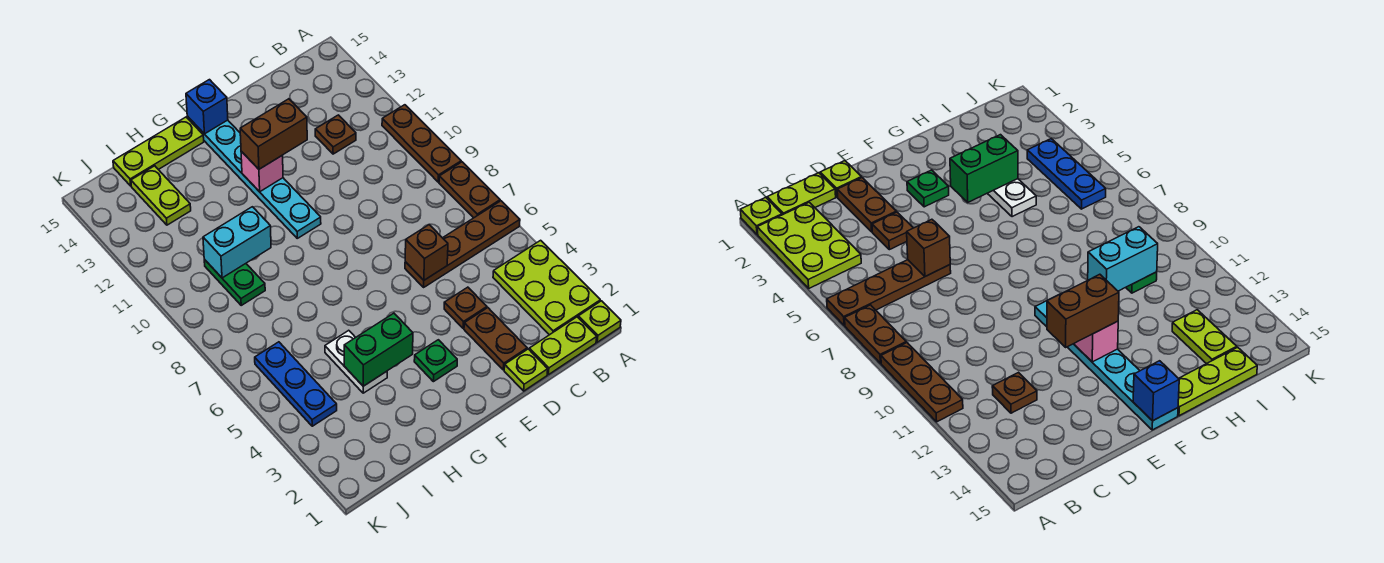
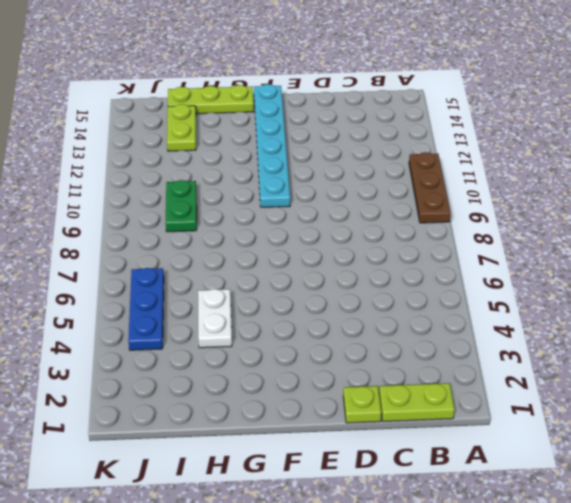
none -> lime 1x1 plate [578,301,621,342]
none -> lime 2x3 plate [493,240,600,335]
none -> brown 1x4 plate [405,201,520,287]

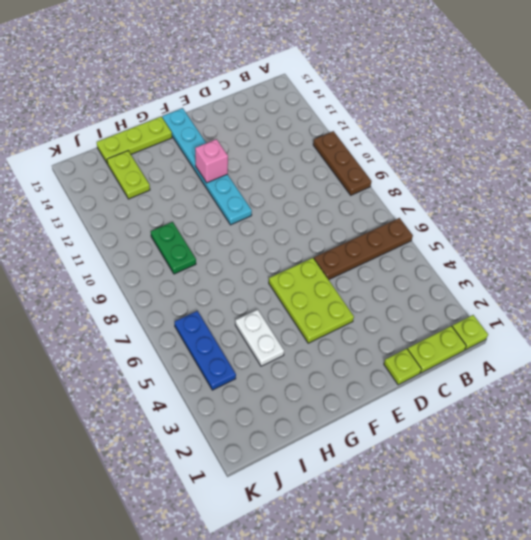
lime 2x3 plate [269,258,354,343] -> lime 2x3 plate moved to [493,240,600,335]
none -> brown 1x2 plate [439,162,500,218]
none -> brown 1x1 plate [315,115,356,154]
none -> brown 1x2 plate [464,308,527,370]

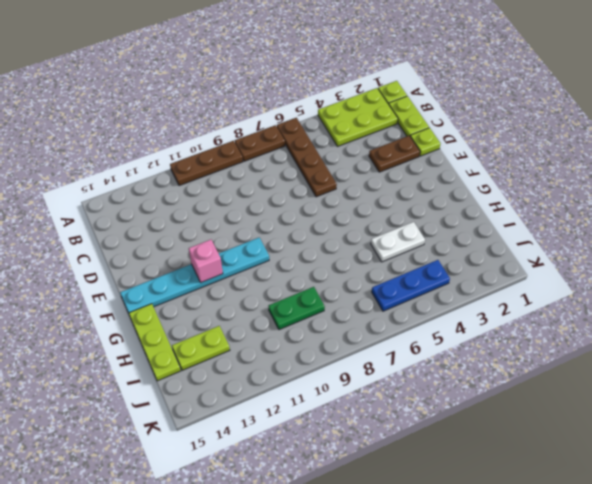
none -> brown 1x1 plate [315,115,356,154]
none -> brown 1x1 plate [444,287,487,328]
none -> green 1x1 plate [414,340,457,382]

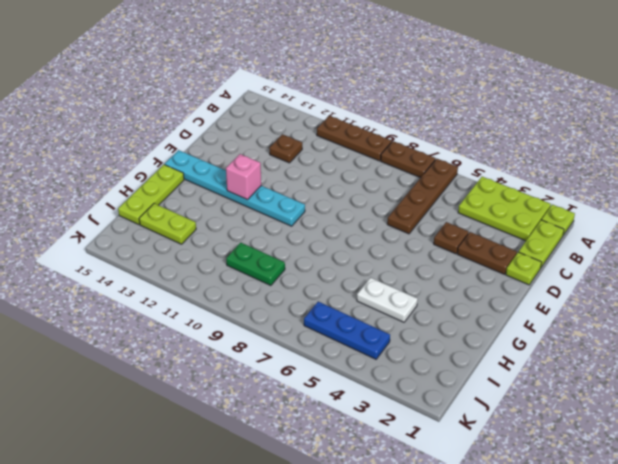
none -> green 1x1 plate [414,340,457,382]
none -> brown 1x1 brick [405,225,448,280]
none -> blue 1x1 brick [186,80,228,134]

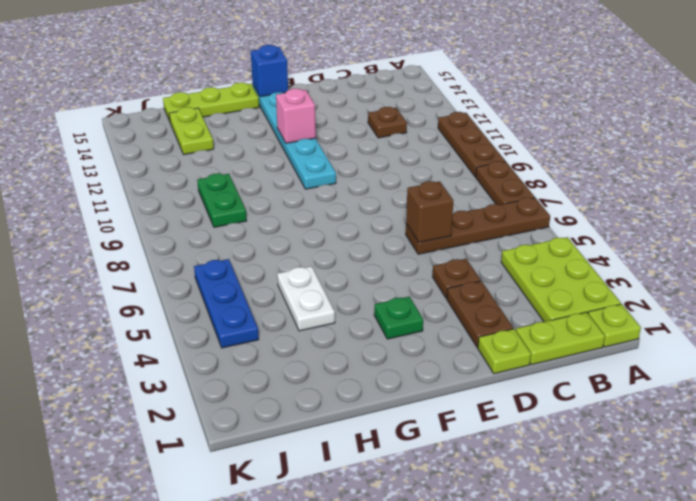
none -> green 1x2 brick [344,313,413,386]
none -> cyan 1x2 brick [203,207,271,278]
none -> brown 1x2 brick [240,99,307,169]

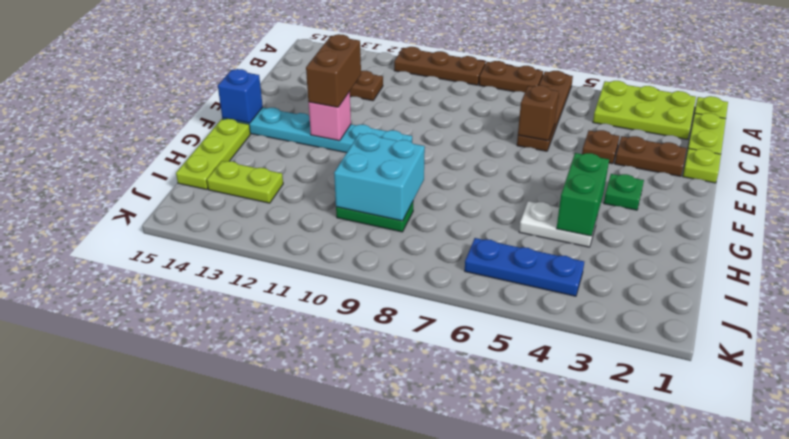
cyan 2x2 brick [334,133,425,221] -> cyan 1x2 brick [203,207,271,278]

